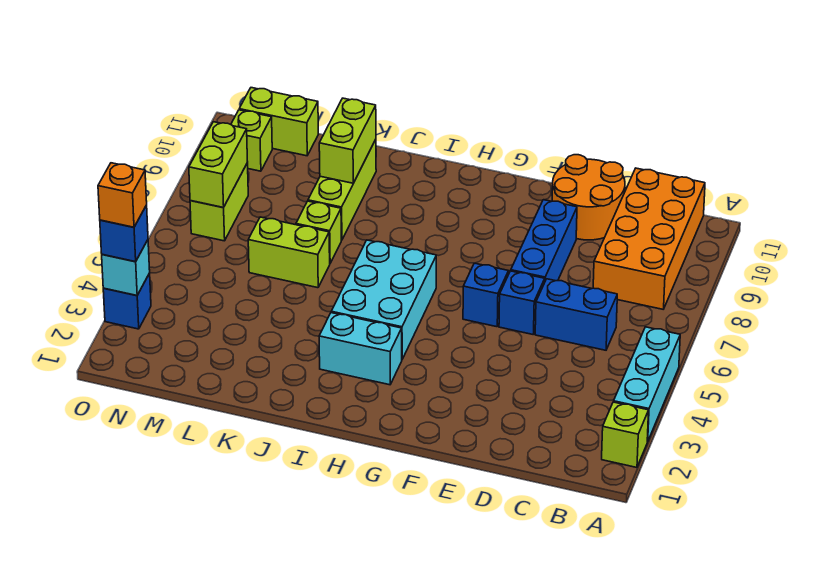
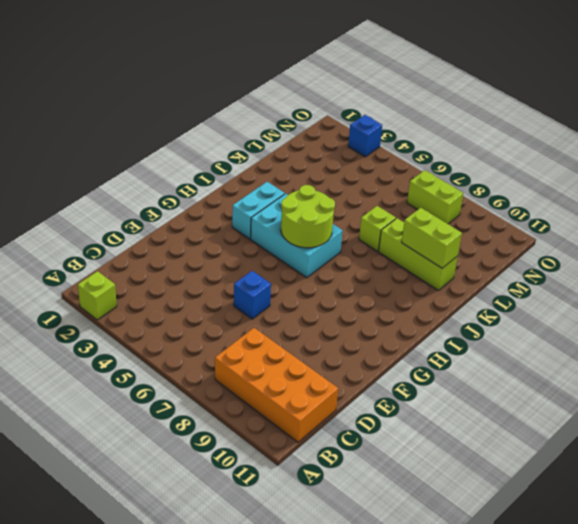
lime 2x2 round brick [281,185,335,248] -> none
none -> cyan 1x3 brick [614,327,680,442]
none -> blue 1x2 brick [535,279,617,350]
none -> orange 2x2 round brick [552,155,625,240]

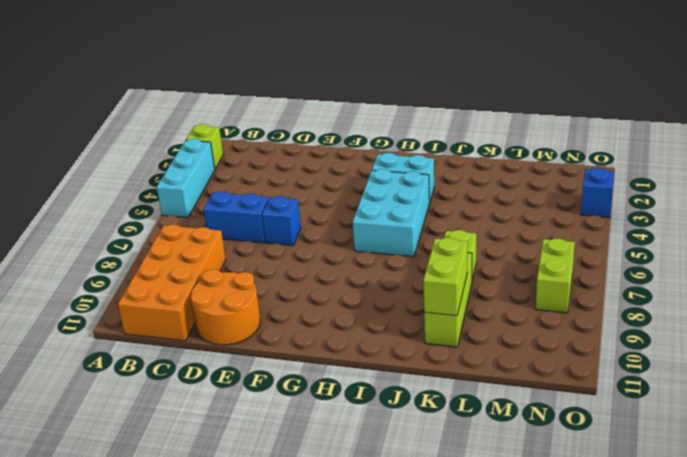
none -> blue 1x3 brick [511,200,577,281]
none -> blue 1x1 brick [463,263,509,327]
none -> lime 1x2 brick [248,217,330,288]

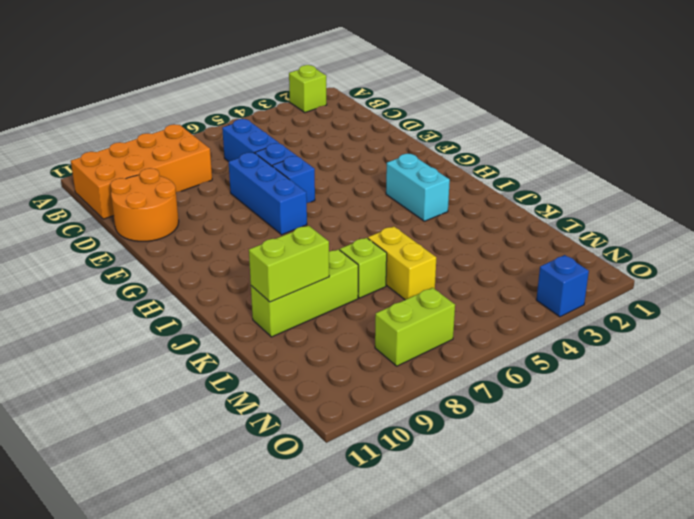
blue 1x3 brick [229,153,307,235] -> blue 1x3 brick turned to [511,200,577,281]
yellow 1x2 brick [368,226,436,300] -> lime 1x2 brick [248,217,330,288]
none -> cyan 1x3 brick [614,327,680,442]
none -> cyan 2x3 brick [331,240,436,359]
none -> lime 1x2 brick [239,88,318,156]

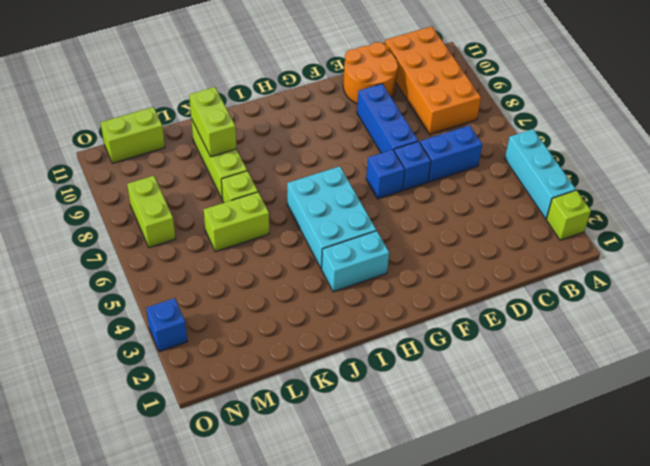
none -> lime 1x1 brick [231,110,272,171]
none -> lime 1x2 brick [189,122,248,208]
none -> cyan 1x1 brick [102,240,150,296]

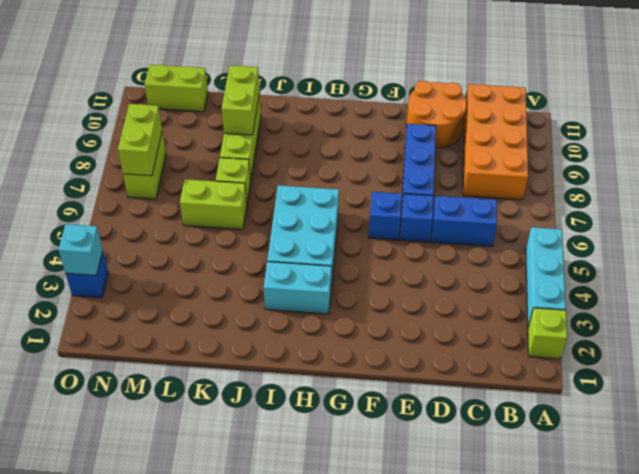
none -> lime 1x1 brick [231,110,272,171]
none -> blue 1x1 brick [100,205,148,262]
none -> orange 1x1 brick [98,163,147,227]

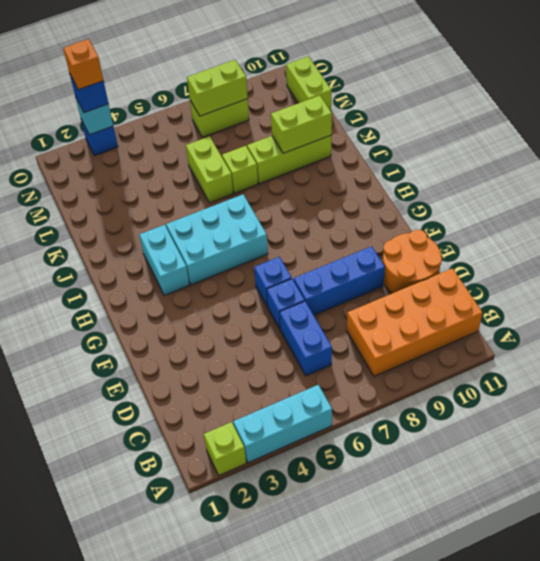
none -> lime 1x1 brick [231,110,272,171]

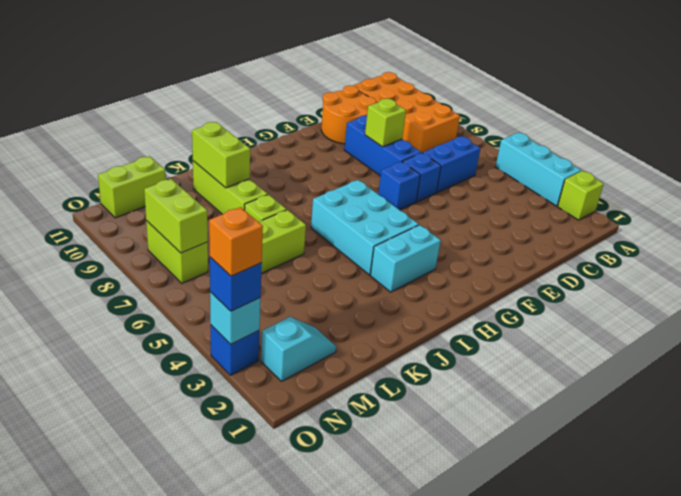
lime 1x1 brick [365,99,406,147] -> lime 1x1 brick moved to [231,110,272,171]
cyan 1x2 slope [261,317,336,381] -> none

